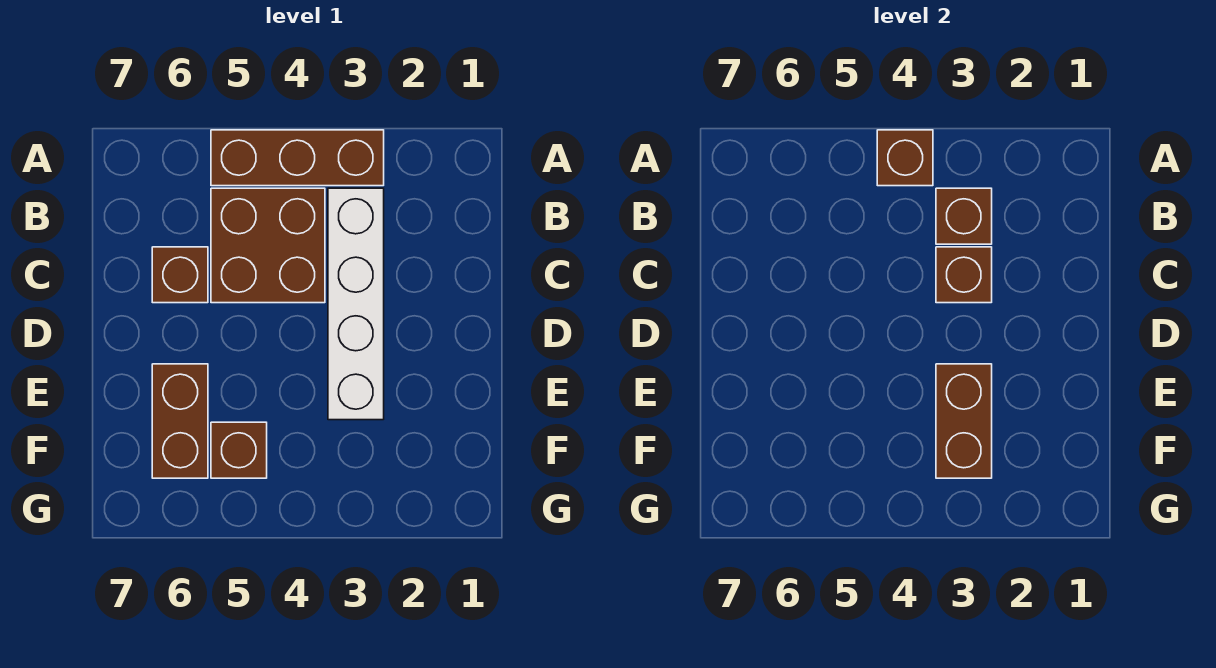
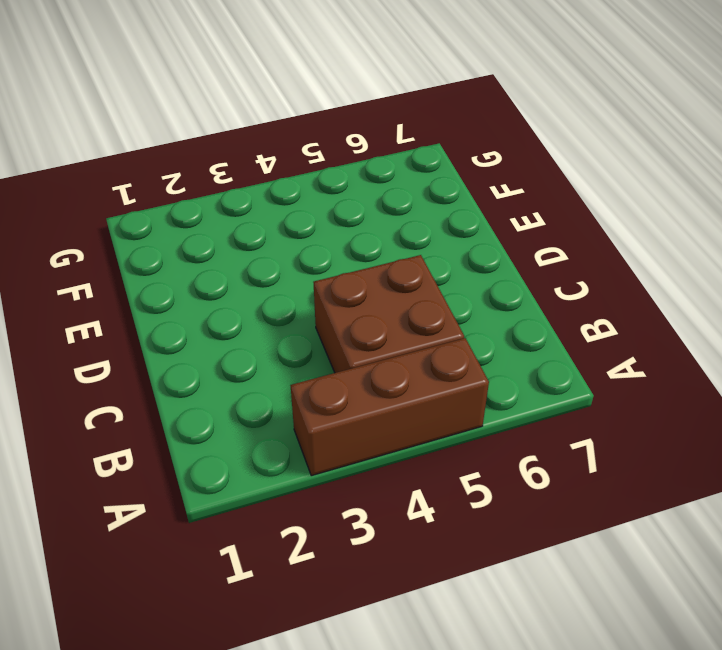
none -> white 1x4 brick [328,188,384,420]
none -> brown 1x1 brick [152,247,208,303]

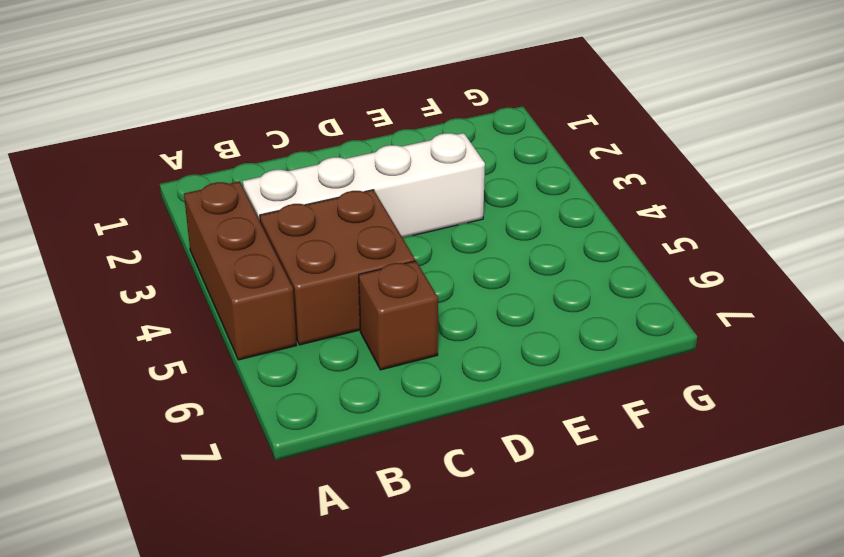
none -> brown 1x2 brick [152,364,208,478]
none -> brown 1x1 brick [211,422,267,478]

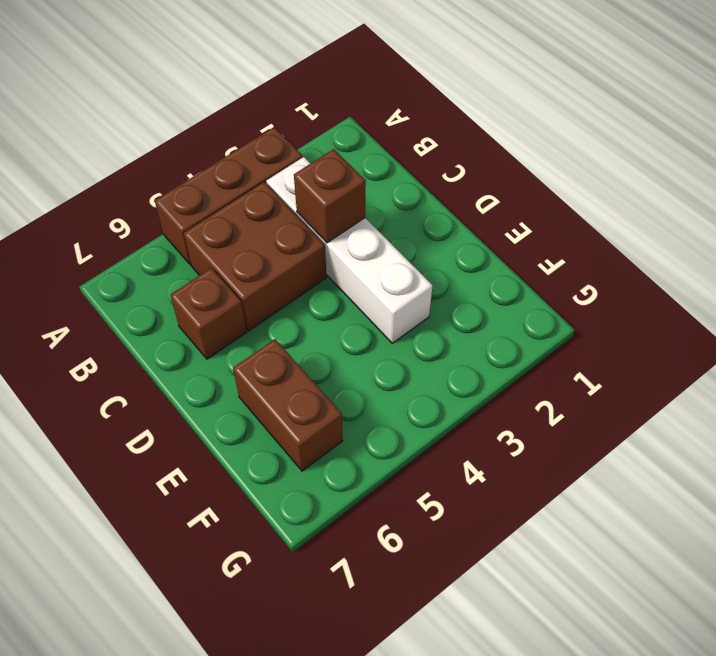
none -> brown 1x1 brick [211,422,267,478]
none -> brown 1x1 brick [877,130,933,186]

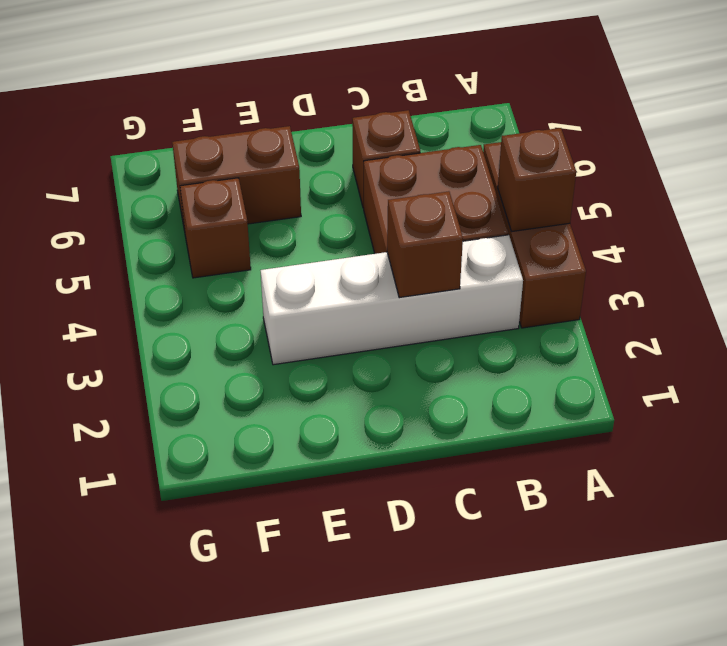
none -> brown 1x1 brick [936,188,992,244]
none -> brown 1x2 brick [936,364,992,478]

